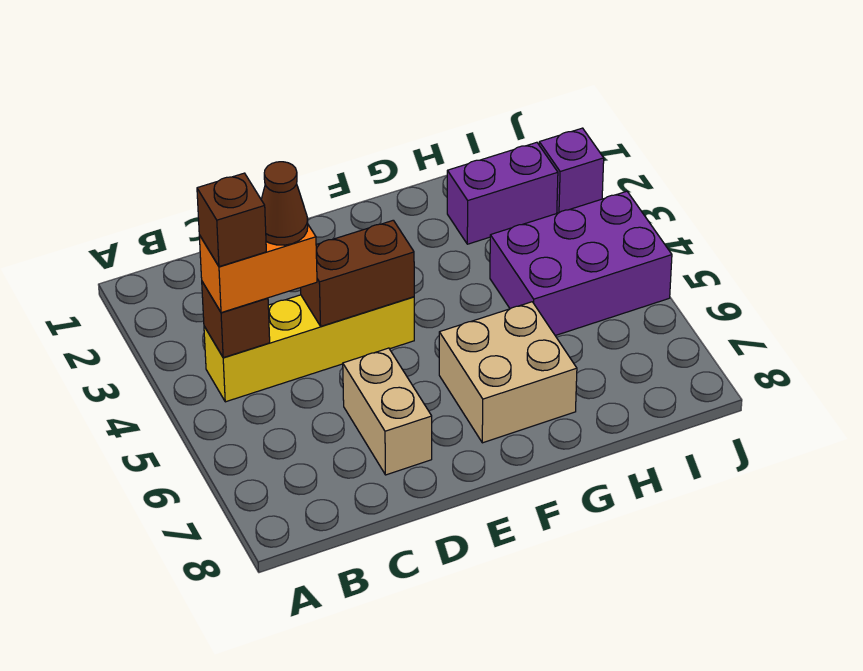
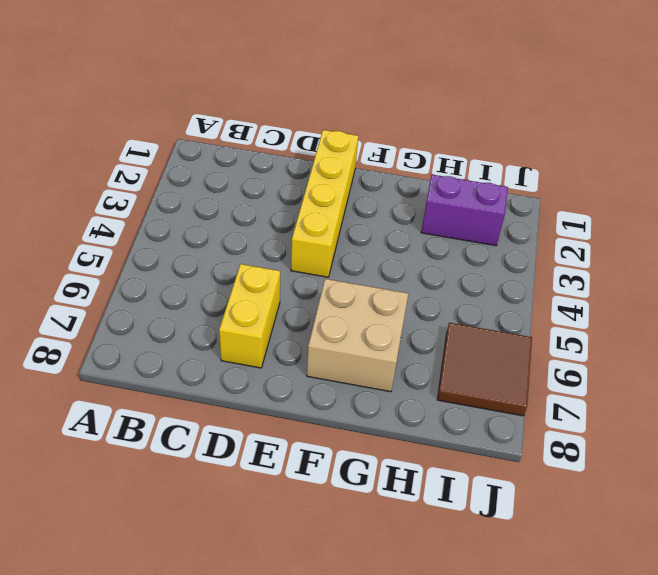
yellow 1x2 brick [219,264,280,368] -> tan 1x2 brick [343,348,432,475]
yellow 1x4 brick [291,130,358,277] -> yellow 1x4 brick turned to [204,295,414,402]
brown 2x2 tile [437,323,532,416] -> none
none -> purple 2x3 brick [490,191,672,336]
none -> purple 1x1 brick [539,128,604,213]

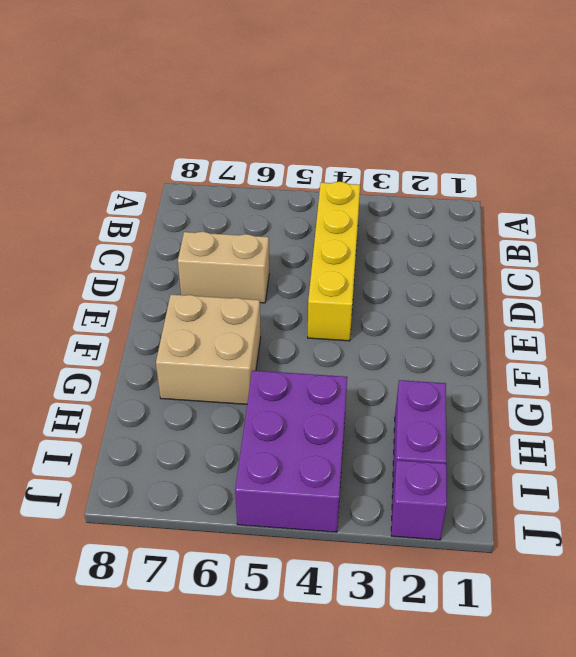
none -> brown 1x1 brick [202,282,270,358]
none -> brown 1x2 brick [301,220,414,326]

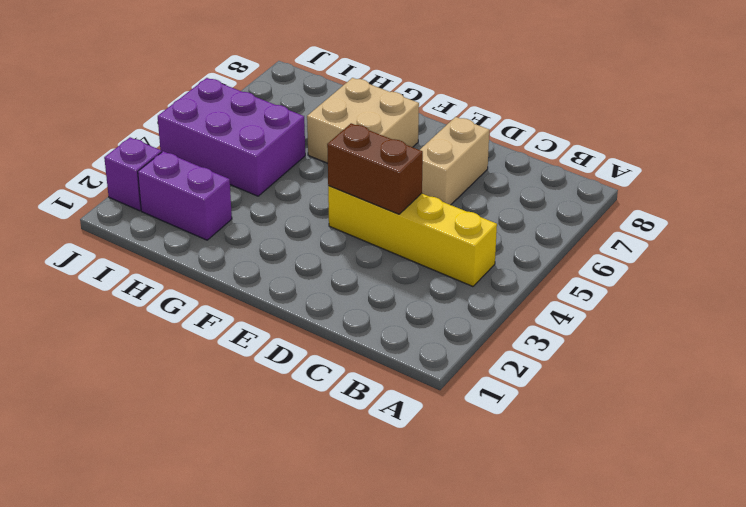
none -> brown 1x1 brick [202,282,270,358]
none -> orange 1x2 brick [199,225,317,313]

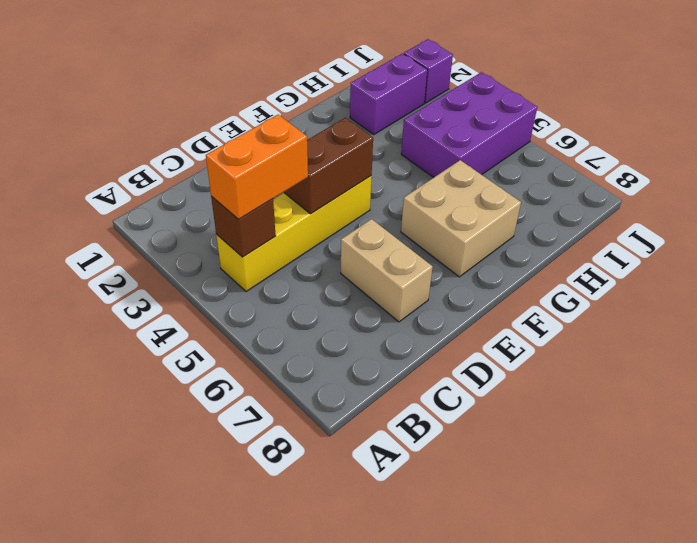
none -> brown 1x1 brick [197,173,266,267]
none -> brown 1x1 cone [261,162,308,245]

